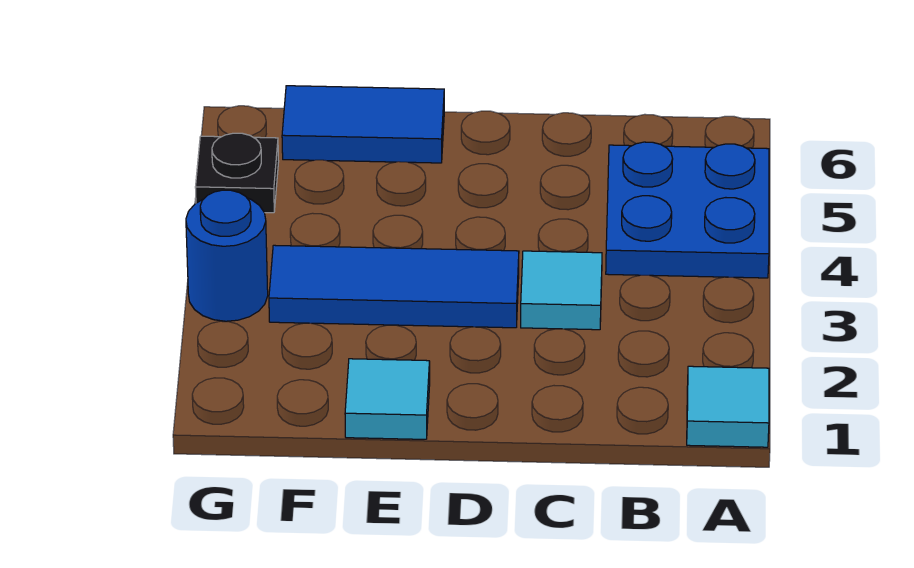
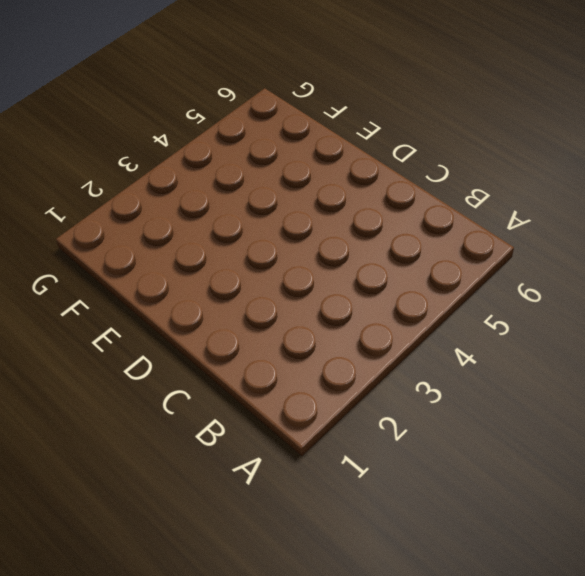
none -> cyan 1x1 tile [687,366,769,447]
none -> blue 2x2 plate [606,142,769,278]

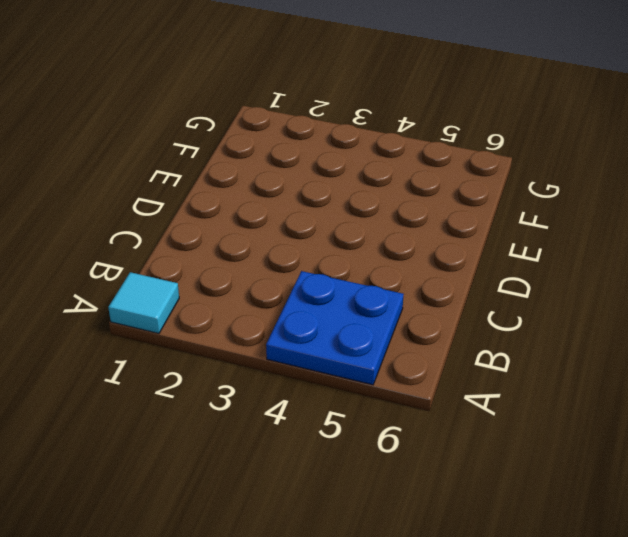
none -> cyan 1x1 tile [521,251,602,330]
none -> blue 1x3 tile [269,245,519,328]

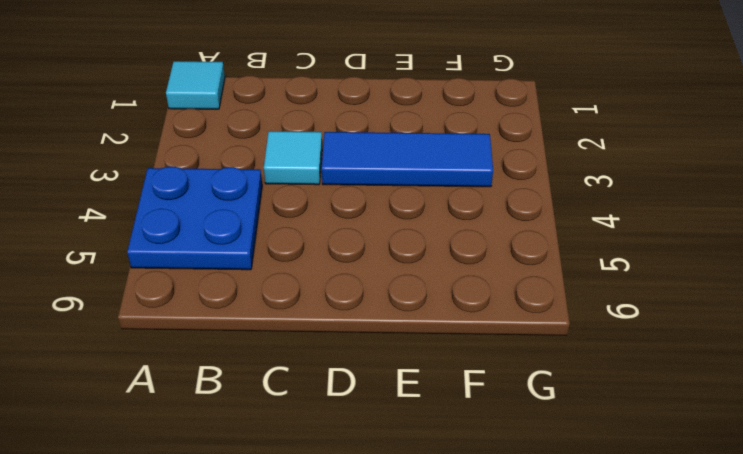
none -> cyan 1x1 tile [345,359,430,439]
none -> blue 1x2 tile [282,86,444,163]

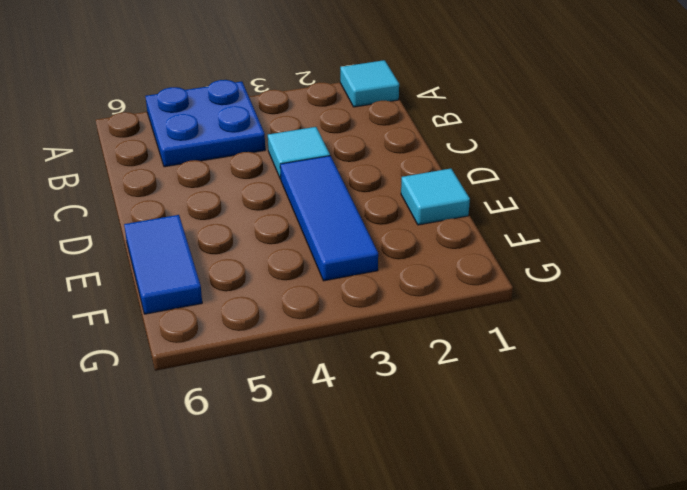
none -> blue 1x1 round brick [186,190,268,321]
none -> black 1x1 plate [195,133,279,213]

